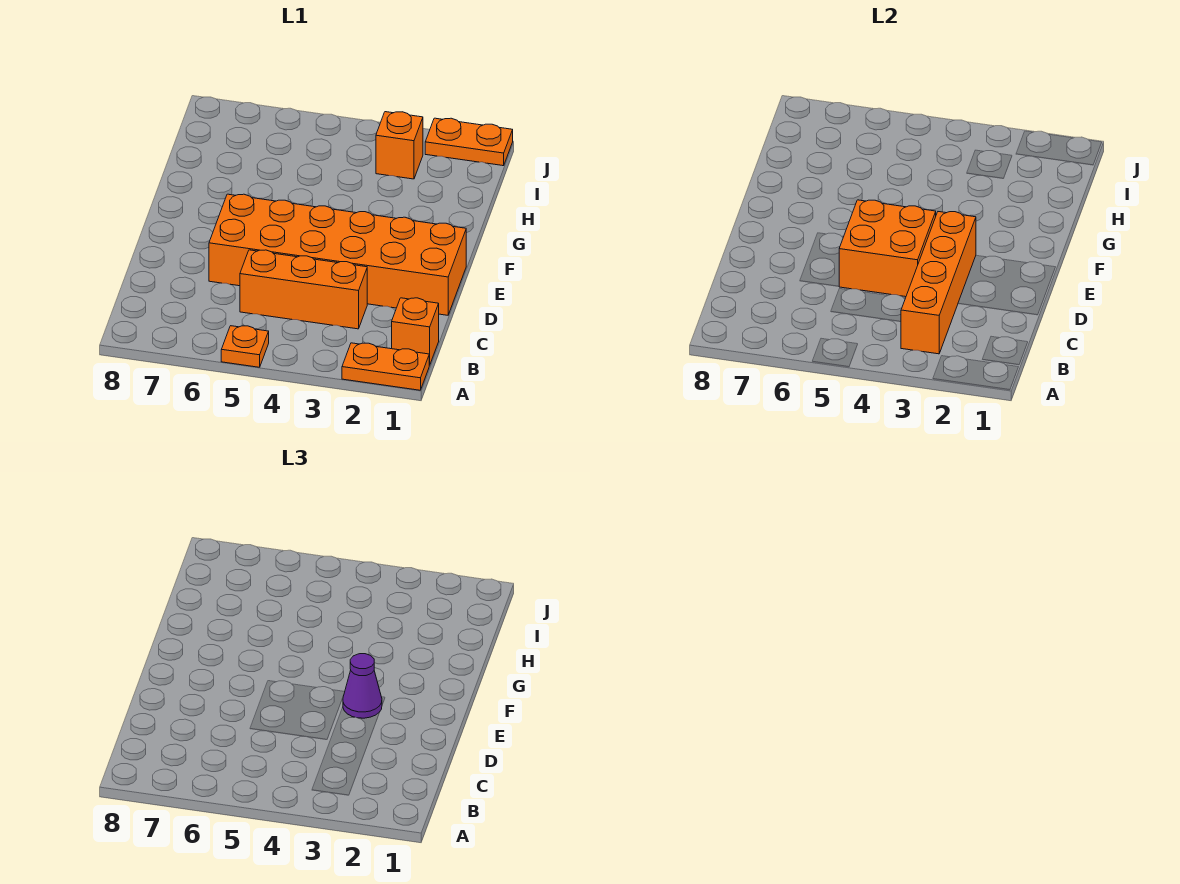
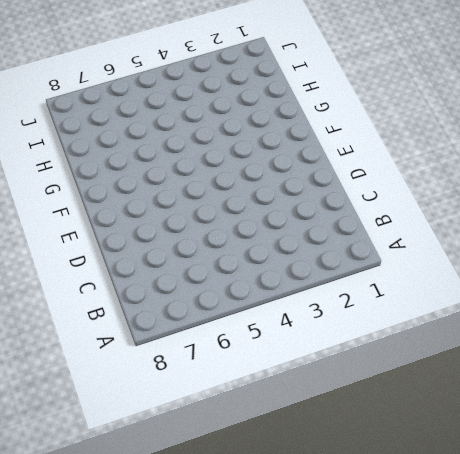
none -> orange 1x2 plate [342,343,429,390]
none -> orange 1x1 plate [221,326,269,367]

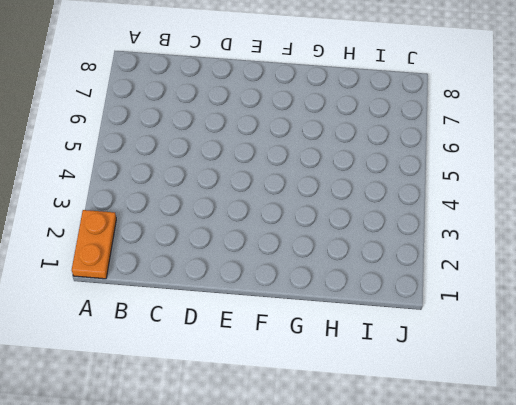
none -> orange 1x1 plate [221,326,269,367]
none -> orange 1x1 brick [392,298,439,365]

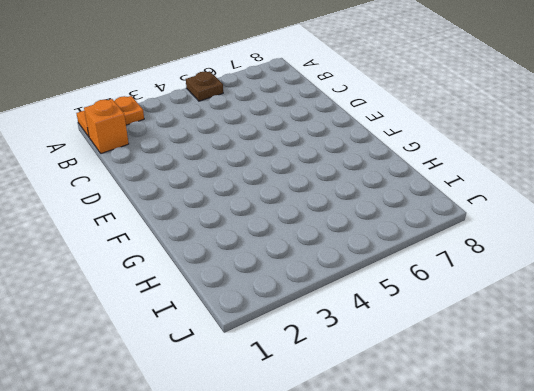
brown 1x1 plate [186,71,223,101] -> orange 1x1 plate [221,326,269,367]
none -> orange 1x3 brick [240,250,367,329]
none -> orange 2x6 brick [209,194,466,315]

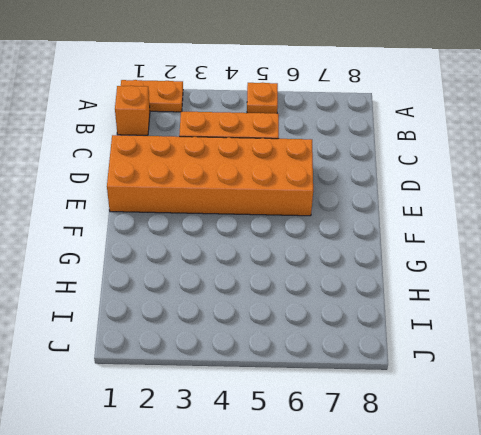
none -> orange 1x1 brick [376,112,423,179]
none -> orange 1x2 plate [425,118,513,166]

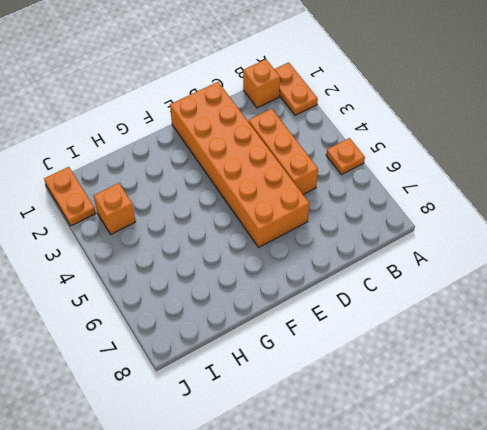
none -> orange 1x4 brick [901,212,976,354]
none -> orange 2x2 brick [839,200,936,297]

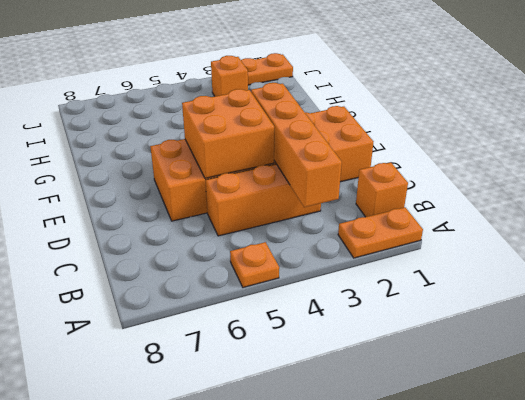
none -> purple 1x1 cone [343,654,382,718]

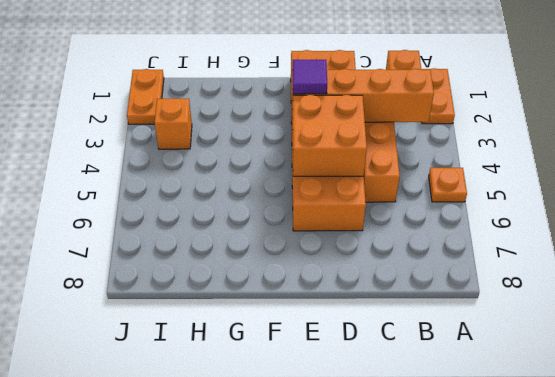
purple 1x1 tile [292,60,327,94] -> purple 1x1 cone [343,654,382,718]

